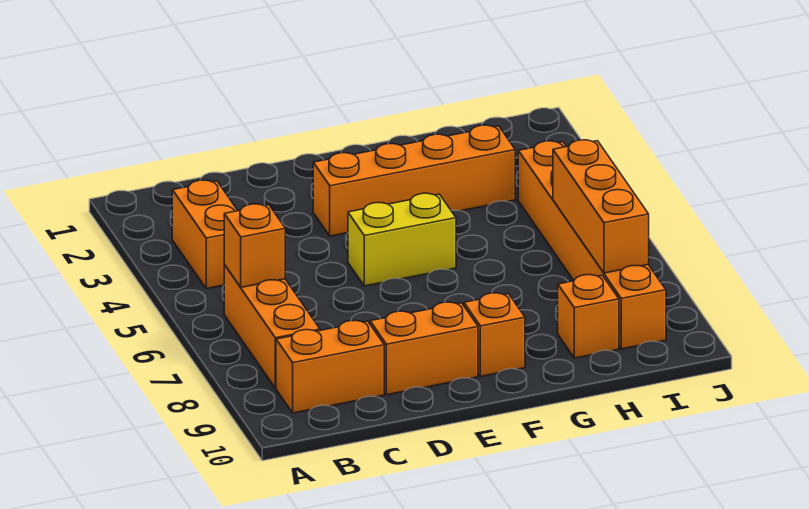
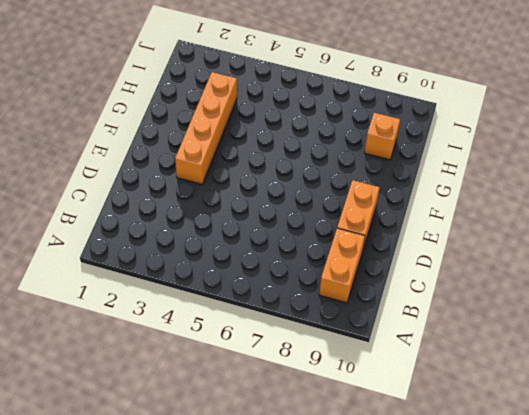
none -> orange 1x2 brick [172,180,238,289]
none -> orange 1x3 brick [224,265,320,388]

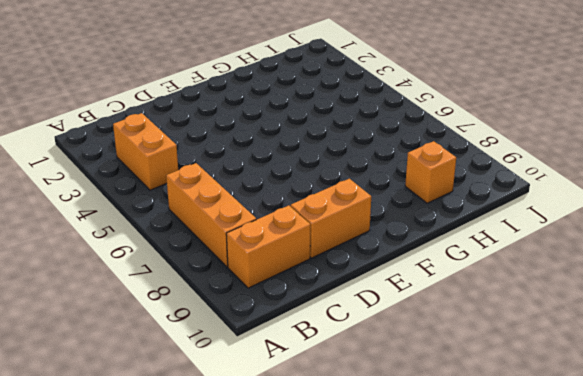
none -> orange 1x4 brick [313,125,515,236]
none -> yellow 1x2 brick [348,193,456,286]

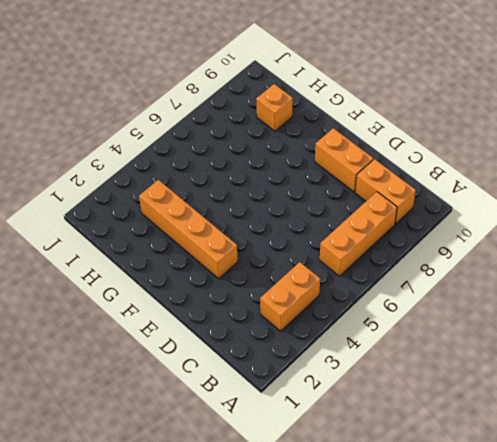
none -> yellow 1x2 brick [348,193,456,286]
none -> orange 1x1 brick [464,293,525,376]

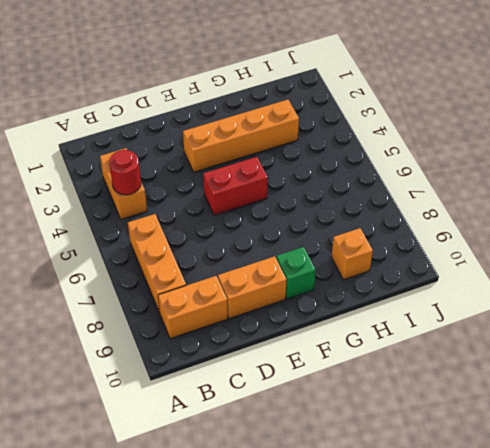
red 1x1 round brick [109,150,141,195] -> none
red 1x2 brick [203,157,268,215] -> yellow 1x2 brick [348,193,456,286]
green 1x1 brick [276,247,316,299] -> orange 1x1 brick [464,293,525,376]
none -> orange 1x6 brick [518,141,666,349]
none -> orange 1x1 brick [224,204,285,287]

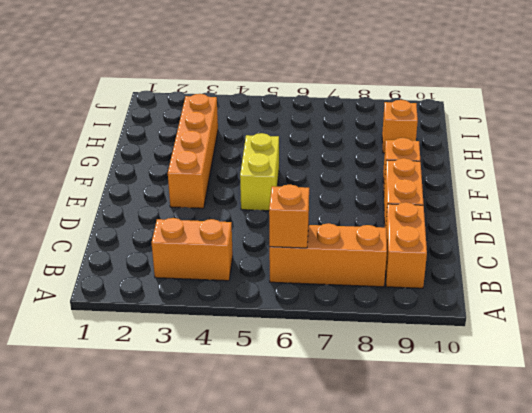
none -> orange 1x6 brick [518,141,666,349]
none -> orange 1x3 brick [553,140,649,273]

